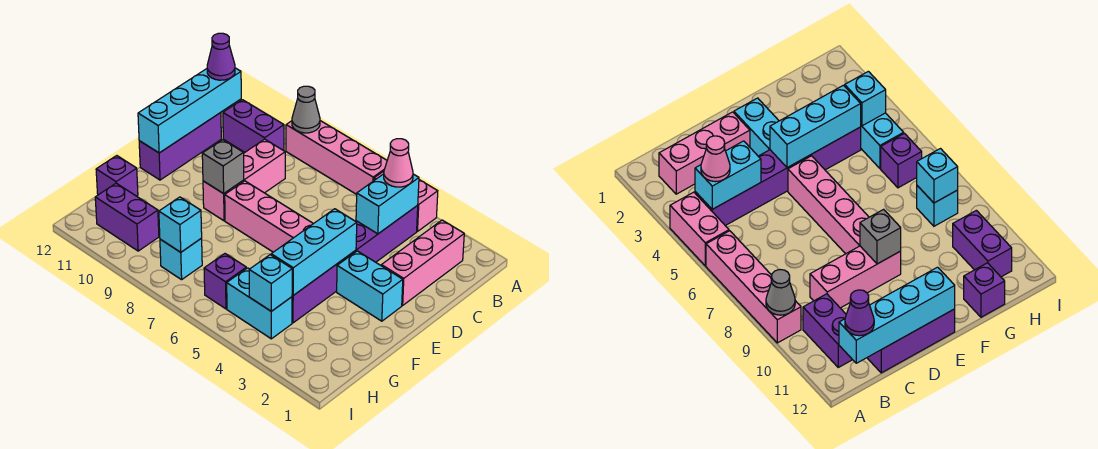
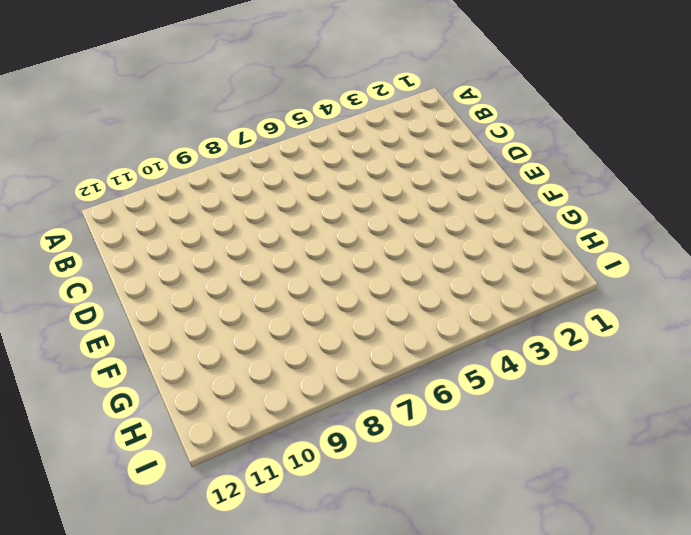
none -> pink 1x2 brick [374,171,438,231]
none -> pink 1x4 brick [286,121,387,194]
none -> pink 1x3 brick [381,220,464,305]

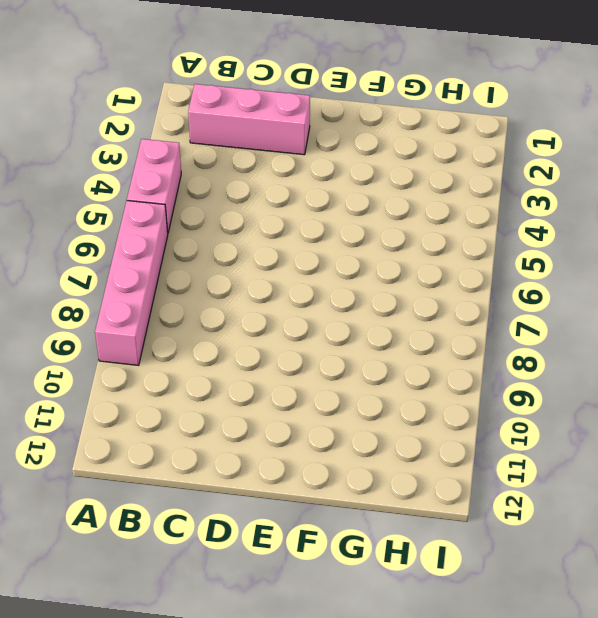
none -> purple 1x6 brick [292,206,418,323]
none -> purple 1x2 brick [223,100,284,152]
none -> pink 1x3 brick [203,139,285,221]

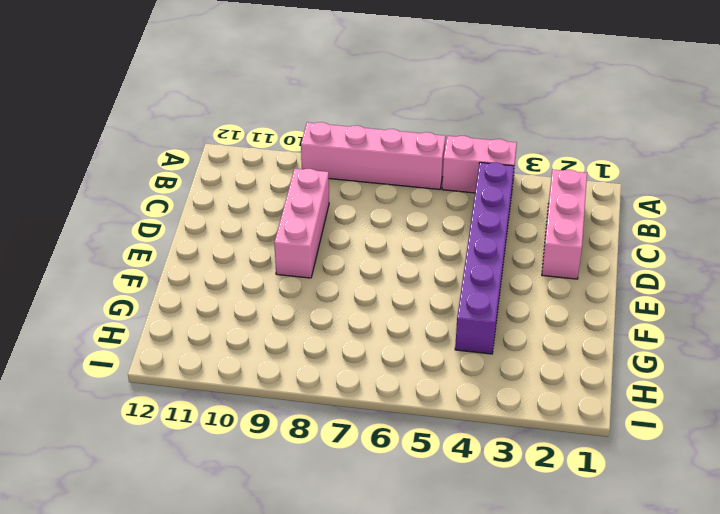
none -> purple 1x2 brick [223,100,284,152]
none -> purple 1x3 brick [139,113,221,180]
none -> cyan 1x2 brick [337,251,403,321]

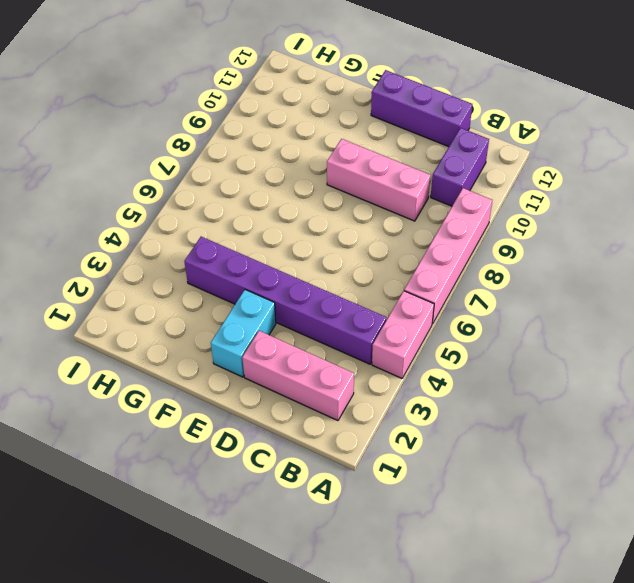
none -> pink 1x4 brick [225,181,313,252]
none -> purple 1x1 brick [96,156,138,196]
none -> cyan 1x2 brick [227,268,292,339]

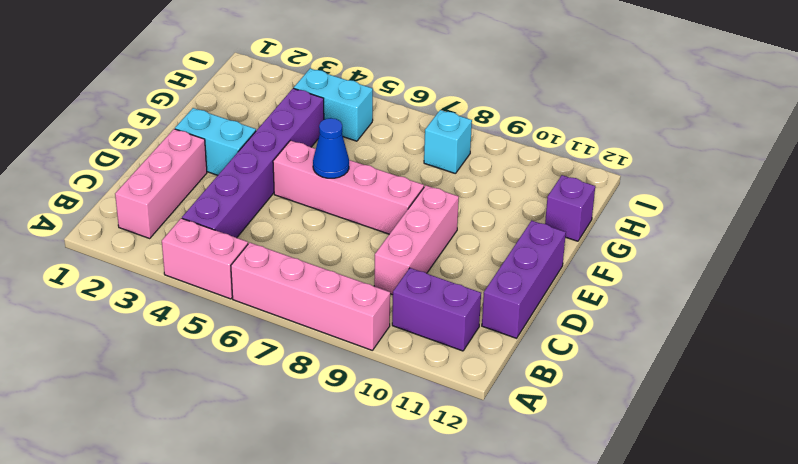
blue 1x1 cone [313,118,349,178] -> none
none -> purple 1x1 brick [204,254,246,309]
none -> purple 1x2 brick [95,183,159,251]
none -> grey 1x1 cone [292,86,320,133]

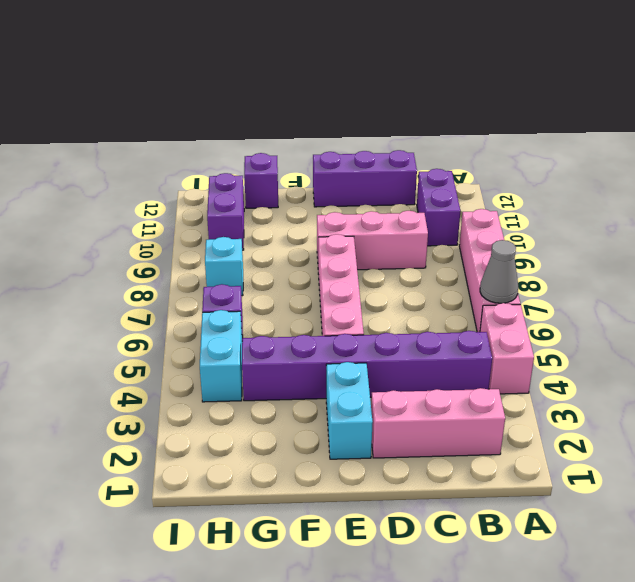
grey 1x1 cone [480,240,518,303] -> grey 1x1 cone moved to [292,86,320,133]
none -> cyan 1x2 brick [356,174,419,234]
none -> cyan 1x4 brick [138,68,241,153]
none -> cyan 1x3 brick [271,209,357,295]

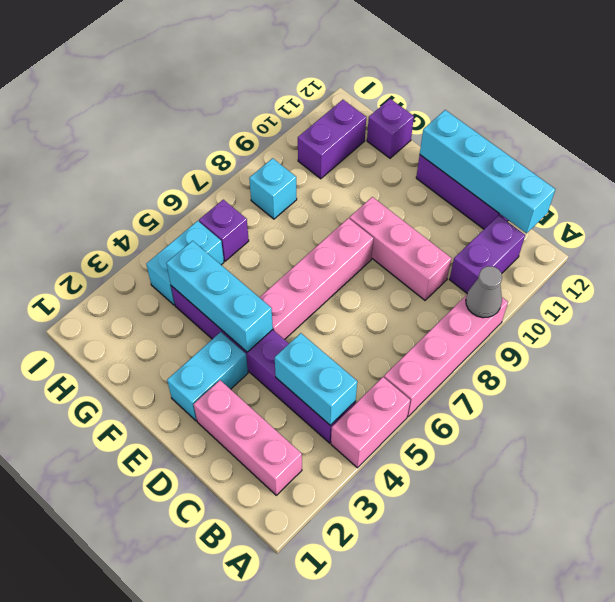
none -> grey 1x1 brick [202,140,244,194]
none -> cyan 1x1 brick [249,255,292,311]
none -> cyan 1x1 brick [159,197,202,252]

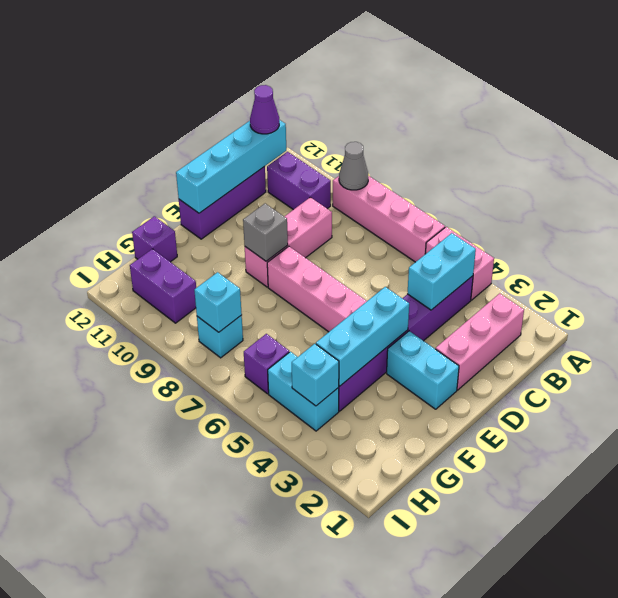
none -> pink 1x1 cone [384,139,413,187]

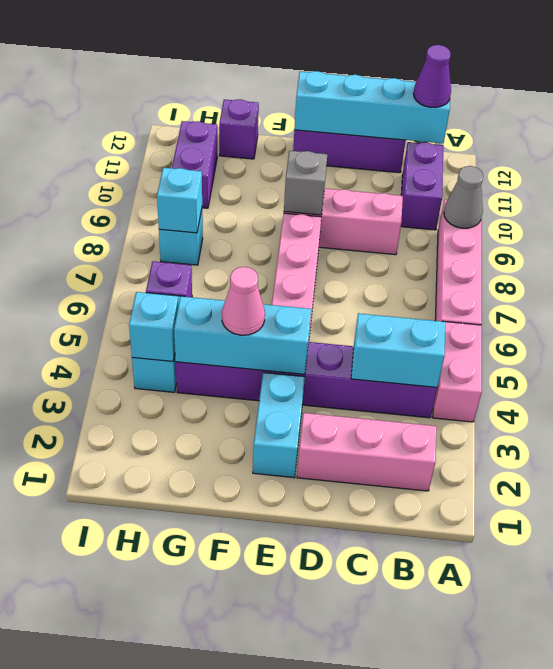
pink 1x1 cone [222,267,265,335] -> pink 1x1 cone moved to [384,139,413,187]

